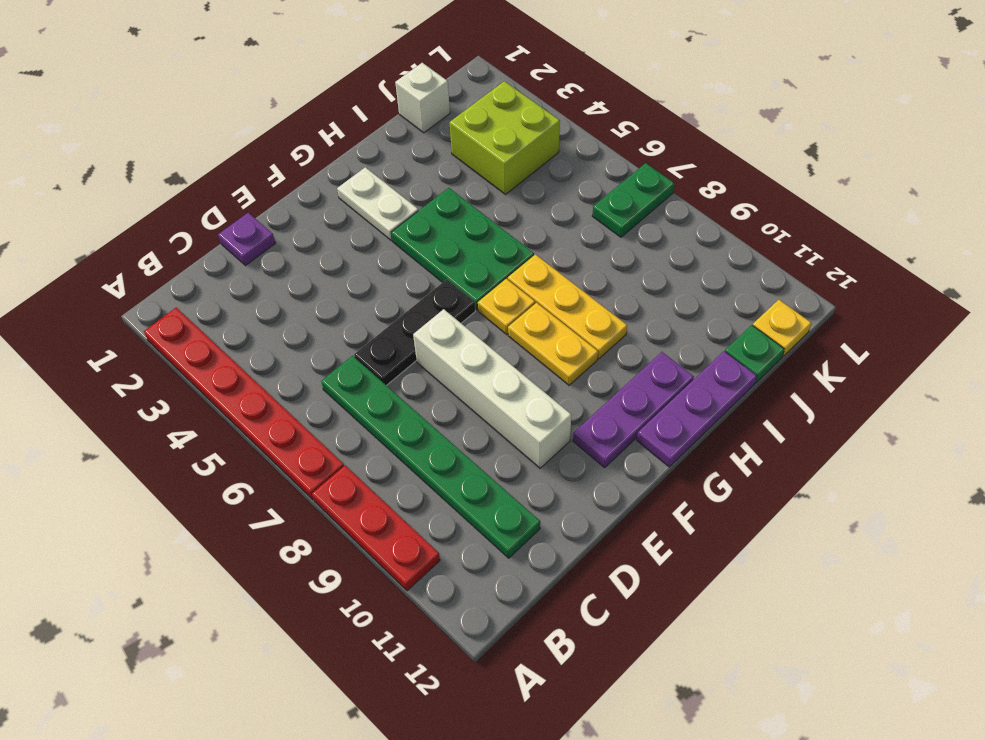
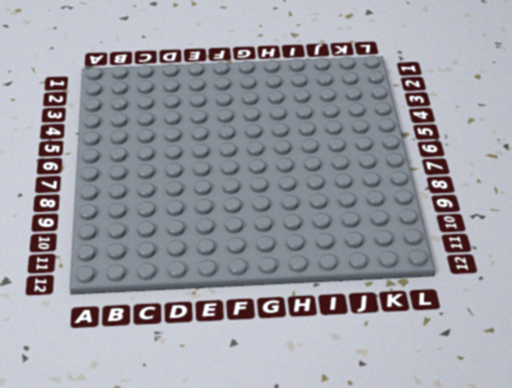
none -> red 1x6 plate [144,308,344,500]
none -> red 1x3 plate [312,466,440,591]
none -> green 1x6 plate [321,356,540,558]

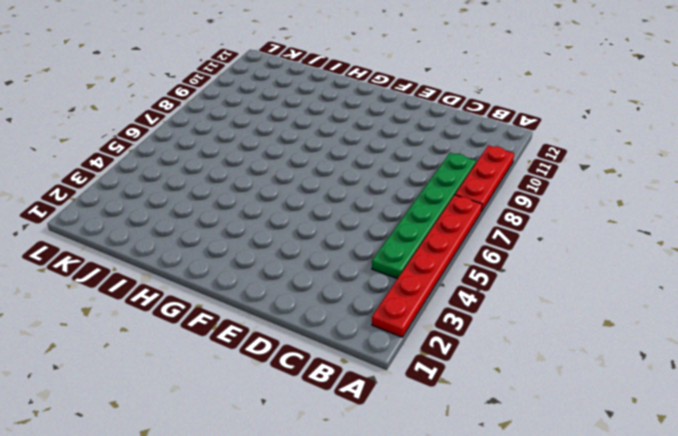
green 1x6 plate [372,153,476,279] -> green 1x6 plate moved to [321,356,540,558]
none -> purple 1x1 plate [218,213,275,266]
none -> black 1x3 plate [354,280,475,386]
none -> white 1x4 brick [413,309,571,468]

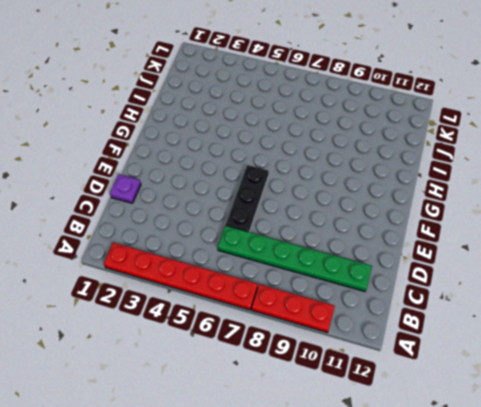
none -> white 1x4 brick [413,309,571,468]
none -> purple 1x3 plate [573,352,694,467]
none -> white 1x2 plate [337,167,418,240]

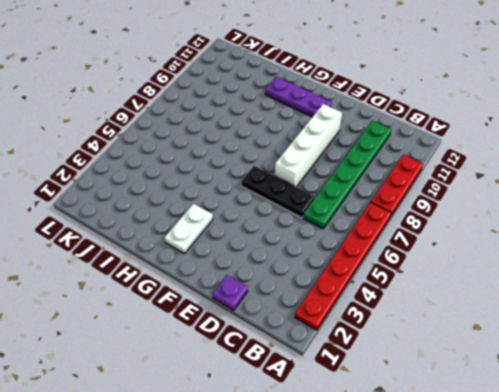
none -> green 2x3 plate [391,188,534,310]
none -> yellow 1x1 plate [478,279,535,334]
none -> yellow 1x2 plate [508,303,598,385]

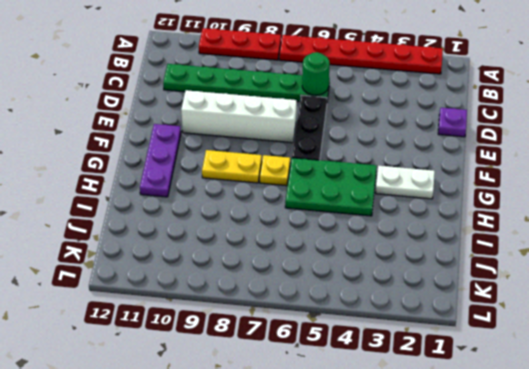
green 1x1 round brick [302,52,330,95] -> none
none -> purple 1x3 plate [637,351,757,467]
none -> yellow 1x3 plate [508,255,627,359]
none -> white 1x1 brick [395,63,450,133]

